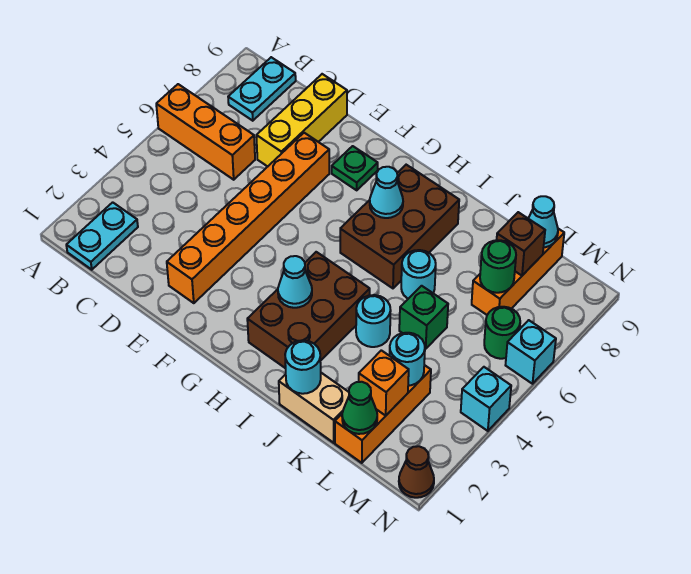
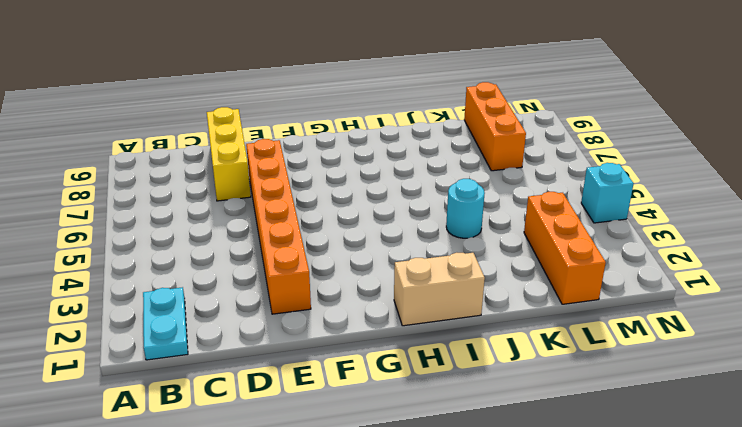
tan 1x2 brick [394,253,485,326] -> tan 1x2 brick moved to [279,373,349,443]
none -> orange 1x3 brick [156,84,255,180]
none -> cyan 1x2 plate [228,57,296,121]
none -> green 1x1 plate [332,146,378,190]

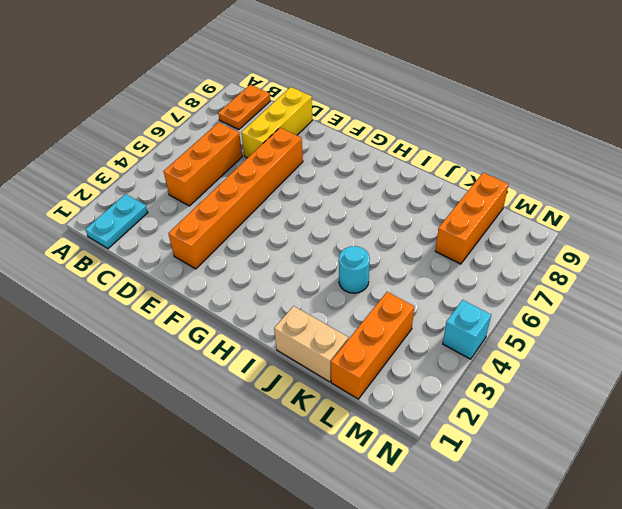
orange 1x2 plate [218,85,270,130] -> cyan 1x2 plate [228,57,296,121]
orange 1x3 brick [164,122,242,206] -> orange 1x3 brick turned to [156,84,255,180]
none -> green 1x1 plate [332,146,378,190]
none -> brown 2x3 brick [247,252,370,368]
none -> brown 2x3 brick [340,165,459,288]

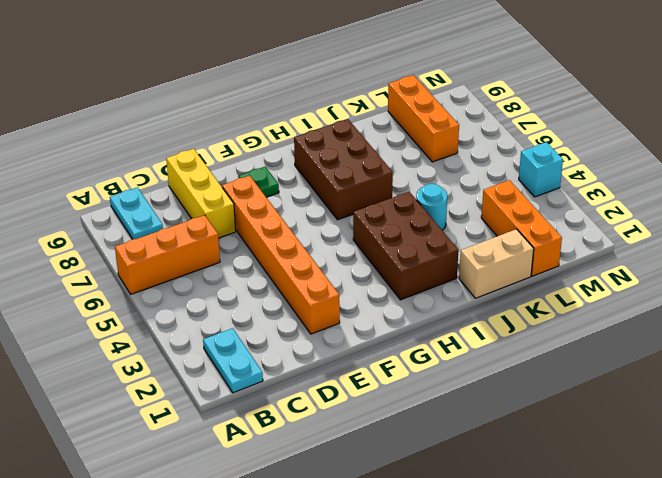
none -> cyan 1x1 round brick [401,250,436,299]
none -> green 1x1 brick [399,286,448,349]
none -> green 1x1 round brick [484,307,520,359]

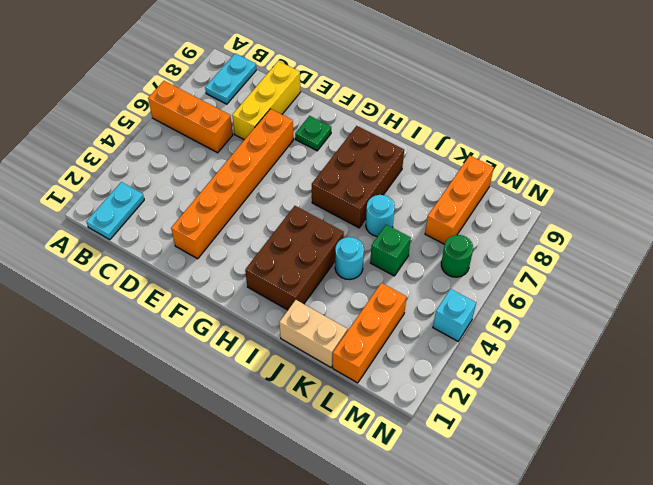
none -> brown 1x1 cone [399,446,434,498]
none -> cyan 1x1 brick [506,320,556,384]
none -> cyan 1x1 cone [278,256,312,308]

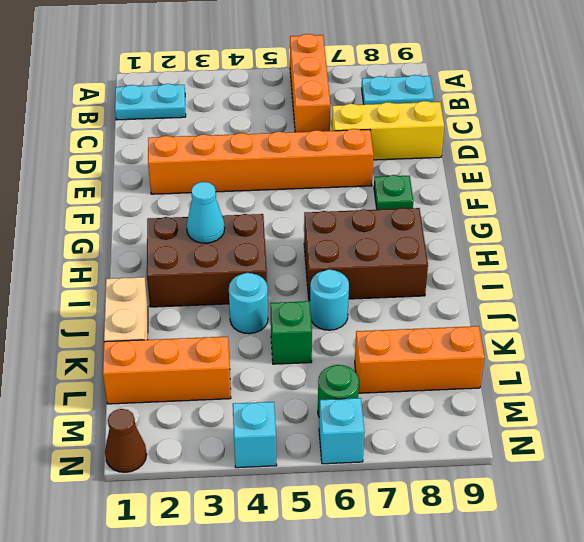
none -> cyan 1x1 cone [370,167,403,218]
none -> cyan 1x1 round brick [285,340,321,394]
none -> green 1x1 cone [342,382,377,434]

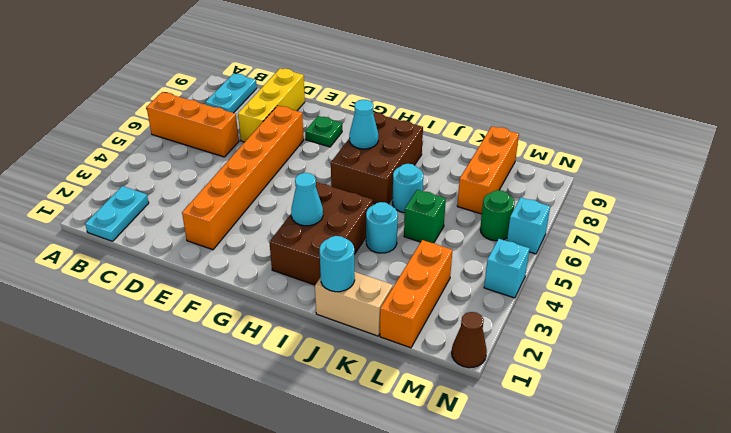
none -> green 1x1 cone [342,382,377,434]
none -> orange 1x1 brick [359,350,409,416]
none -> cyan 1x1 round brick [389,333,425,386]

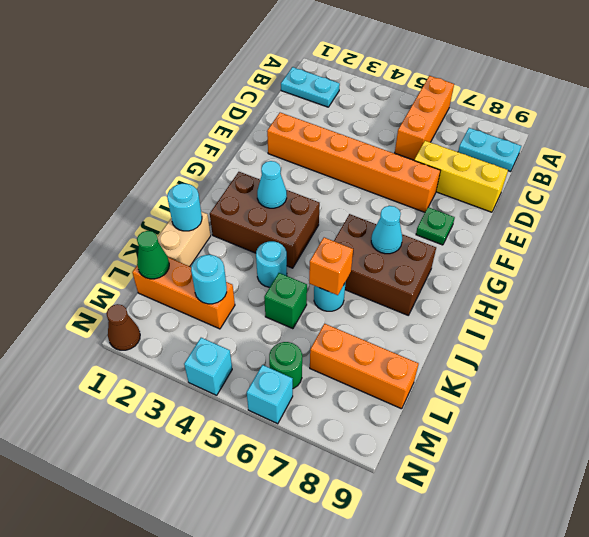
orange 1x1 brick [309,238,353,295] -> orange 1x1 brick moved to [359,350,409,416]
none -> green 1x1 round brick [480,240,516,293]
none -> brown 1x1 brick [497,212,545,276]
none -> cyan 1x1 cone [528,196,558,247]

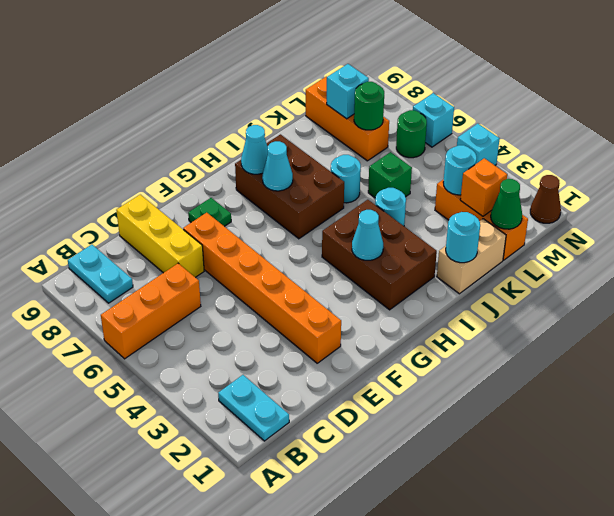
cyan 1x1 cone [241,125,268,174] -> cyan 1x1 cone moved to [528,196,558,247]
cyan 1x1 brick [327,64,369,119] -> brown 1x1 brick [497,212,545,276]

